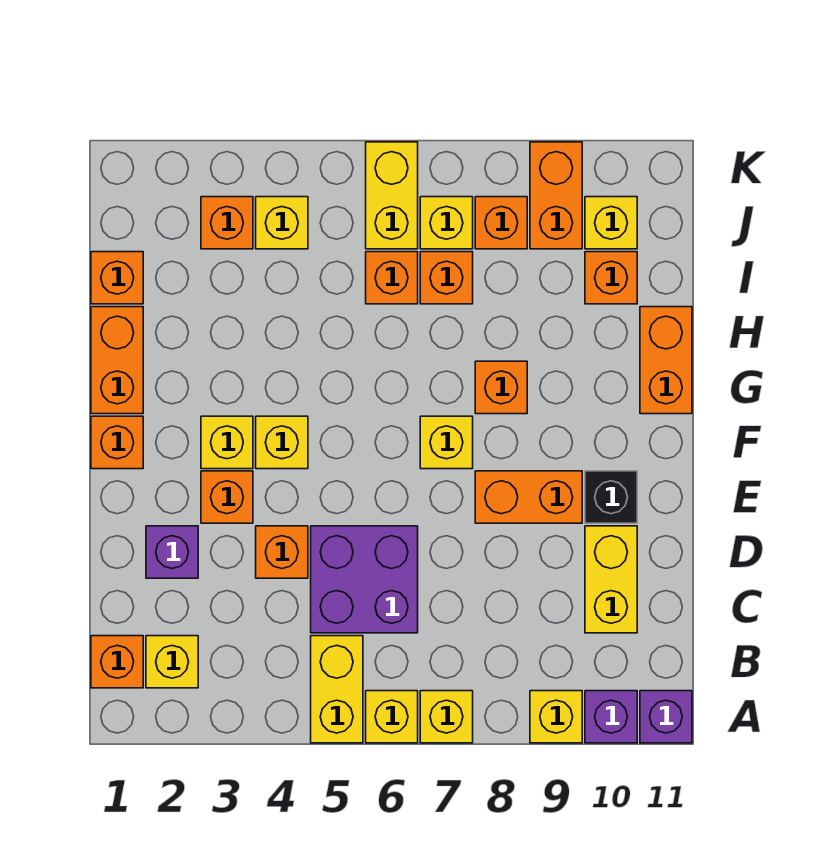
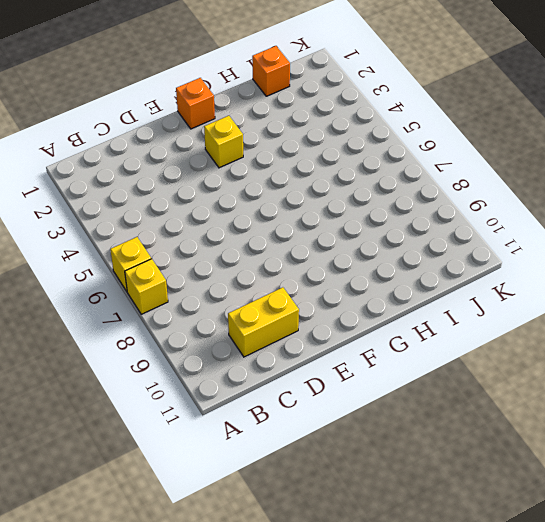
none -> yellow 1x2 brick [311,636,363,743]
none -> yellow 1x1 brick [530,691,582,743]
none -> purple 1x1 brick [585,691,637,743]
none -> purple 1x1 brick [640,691,692,743]

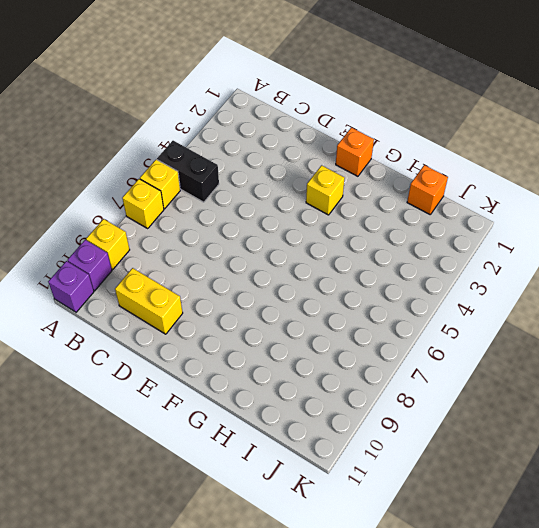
black 1x2 brick [157,141,219,202] -> yellow 1x2 brick [311,636,363,743]
none -> orange 1x1 brick [91,636,143,688]
none -> yellow 1x1 brick [146,636,198,688]
none -> purple 2x2 brick [311,526,418,633]
none -> purple 1x1 brick [146,526,198,578]

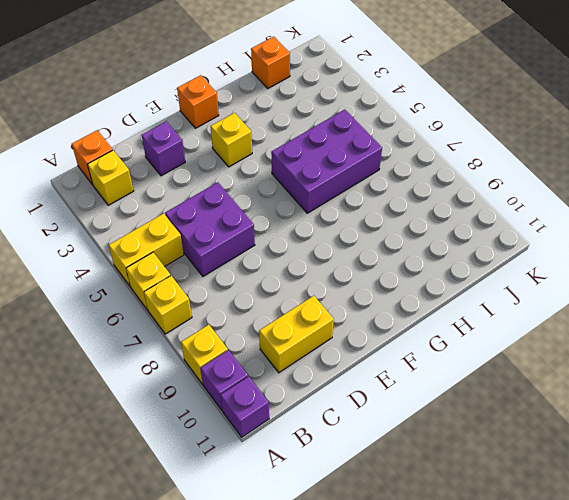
purple 2x3 brick [271,110,382,213] -> orange 1x1 brick [366,252,418,304]
none -> orange 1x1 brick [256,526,308,578]
none -> orange 1x1 brick [201,471,253,523]
none -> orange 1x2 brick [475,471,582,523]
none -> black 1x1 brick [585,471,637,523]

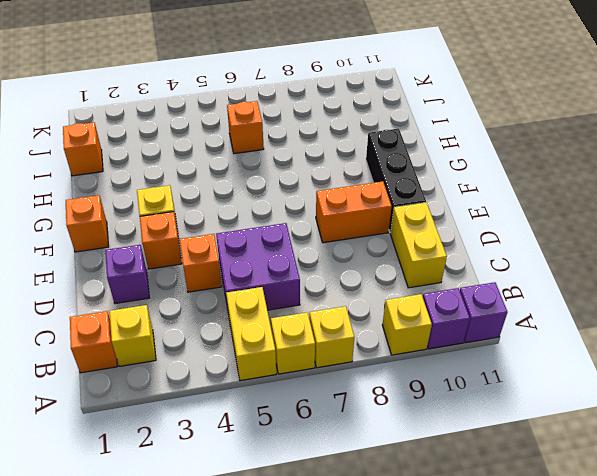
black 1x3 brick [366,129,426,232] -> black 1x1 brick [585,471,637,523]
none -> yellow 1x1 brick [256,416,308,469]
none -> yellow 1x1 brick [420,416,473,469]
none -> orange 1x2 brick [91,307,143,414]
none -> orange 1x1 brick [475,361,527,414]

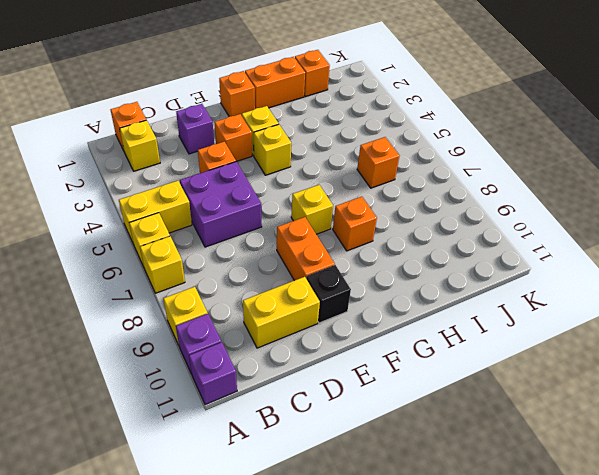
none -> orange 1x2 brick [640,307,692,414]
none -> orange 1x1 brick [420,252,473,304]
none -> orange 1x1 brick [585,252,637,304]
none -> orange 1x1 brick [201,197,253,249]

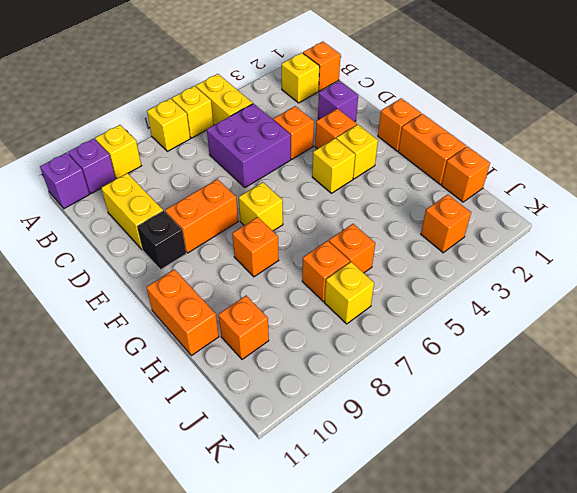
none -> yellow 1x1 brick [256,197,308,249]
none -> yellow 1x2 brick [366,142,418,249]
none -> orange 1x1 brick [475,197,527,249]
none -> orange 1x2 brick [530,142,582,249]

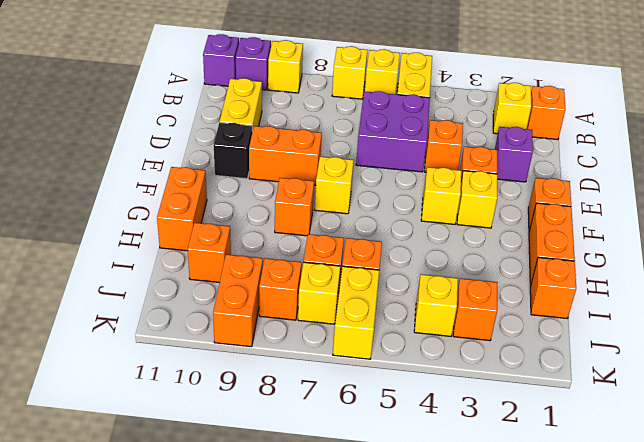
none -> yellow 1x1 brick [585,197,637,249]

